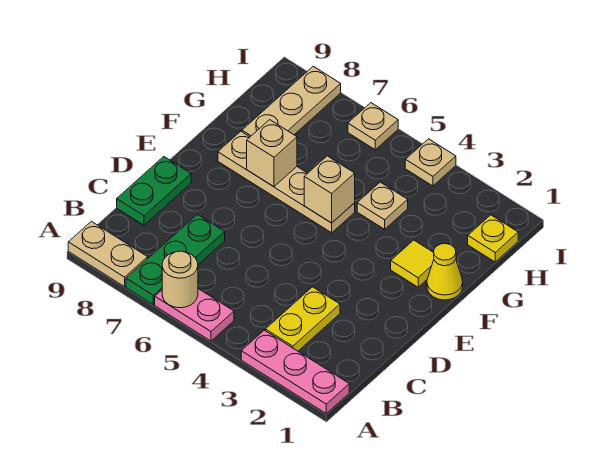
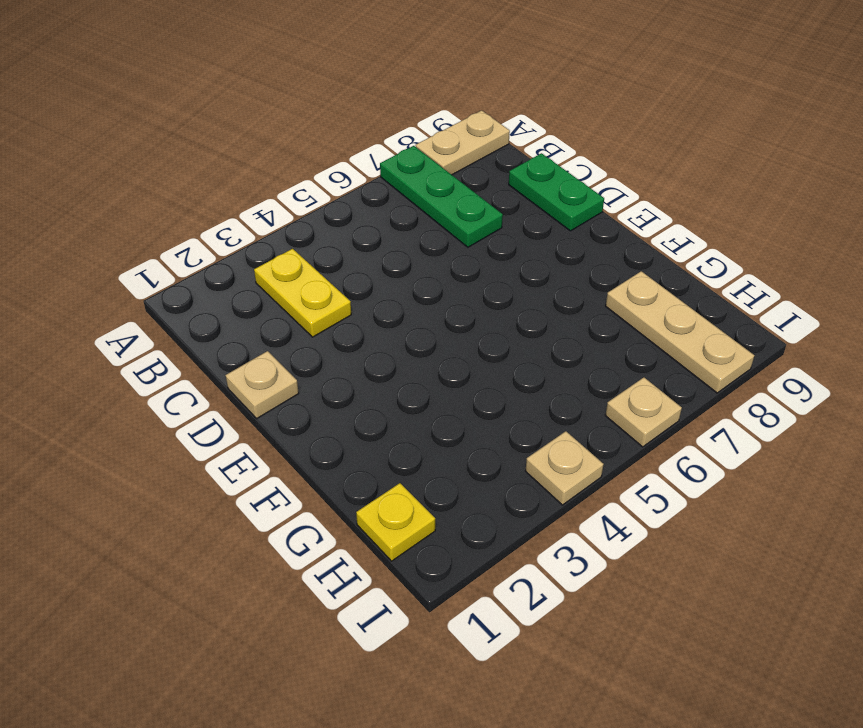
tan 1x1 plate [226,351,299,418] -> tan 1x1 plate moved to [357,182,408,229]
none -> pink 1x3 plate [241,330,349,413]
none -> pink 1x2 plate [155,289,234,341]
none -> yellow 1x1 cone [427,244,463,300]

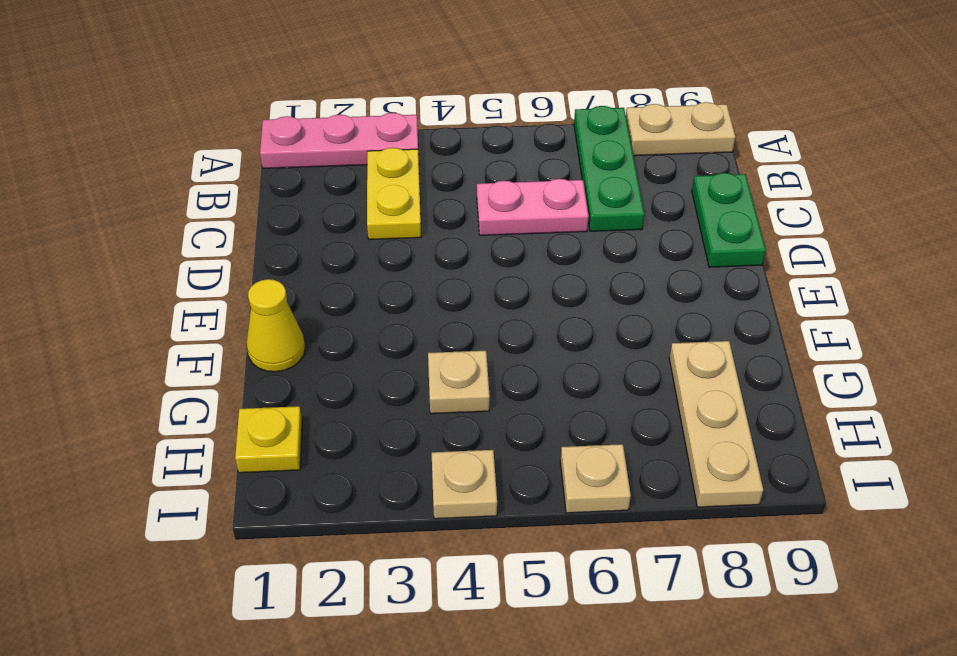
pink 1x2 plate [477,179,589,235] -> pink 1x2 plate moved to [155,289,234,341]
none -> yellow 1x1 tile [391,240,434,287]
none -> tan 1x4 plate [218,131,355,233]
none -> tan 1x1 round brick [162,251,198,308]

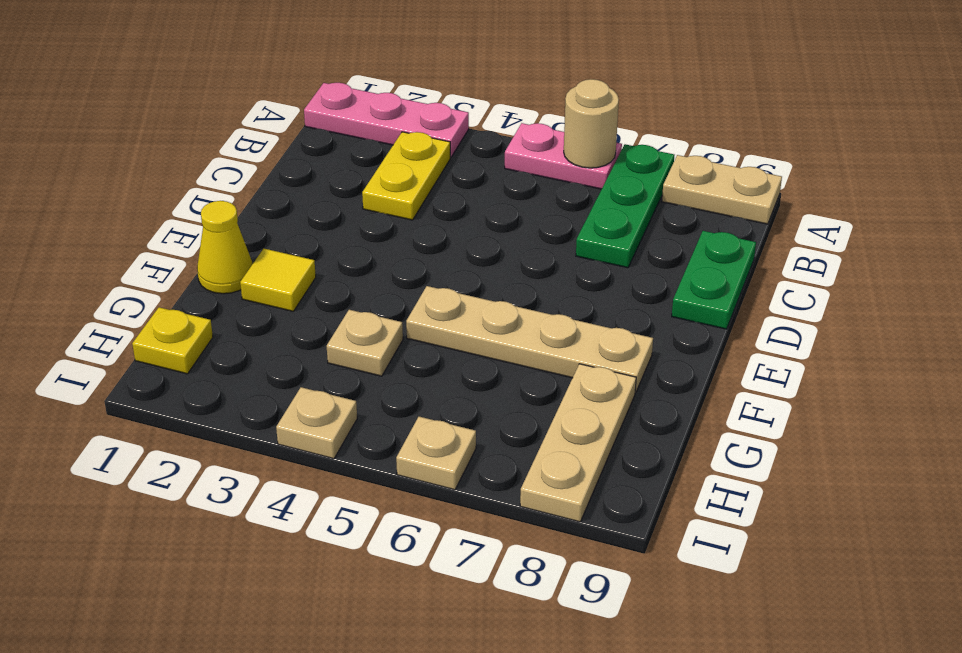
none -> tan 1x1 brick [304,156,355,223]
none -> tan 1x1 brick [247,120,297,187]

